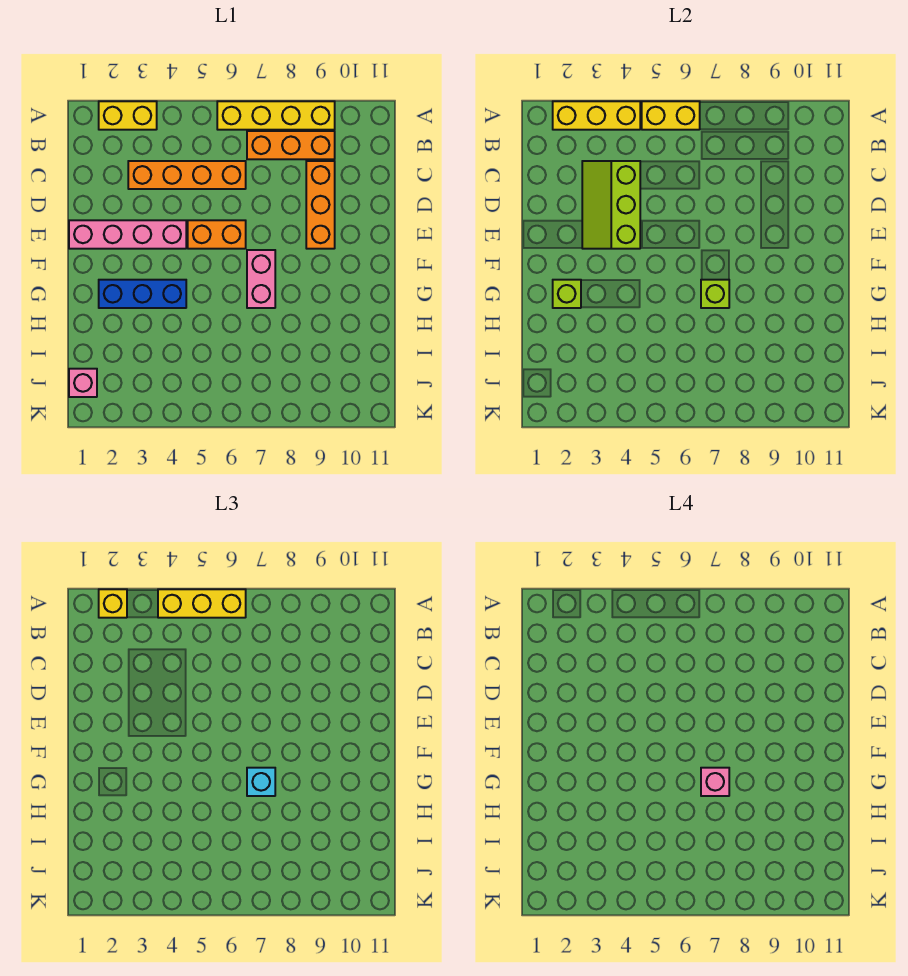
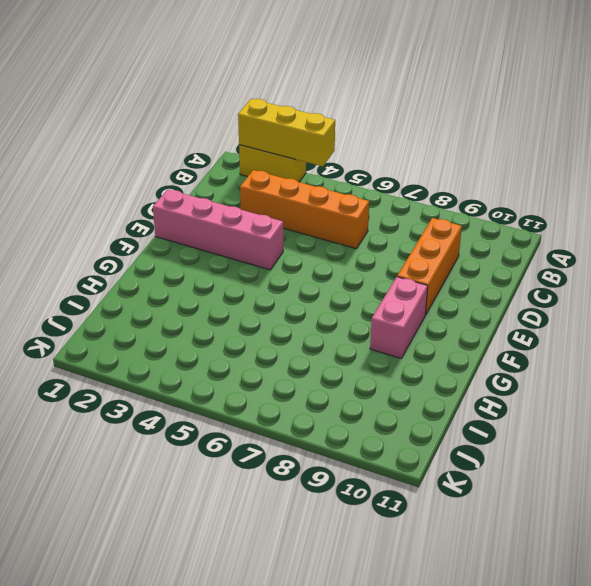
pink 1x2 brick [370,277,428,358] -> pink 1x2 brick moved to [247,250,275,308]
none -> yellow 1x4 brick [217,101,335,130]
none -> orange 1x3 brick [247,131,335,159]
none -> orange 1x2 brick [188,220,246,249]

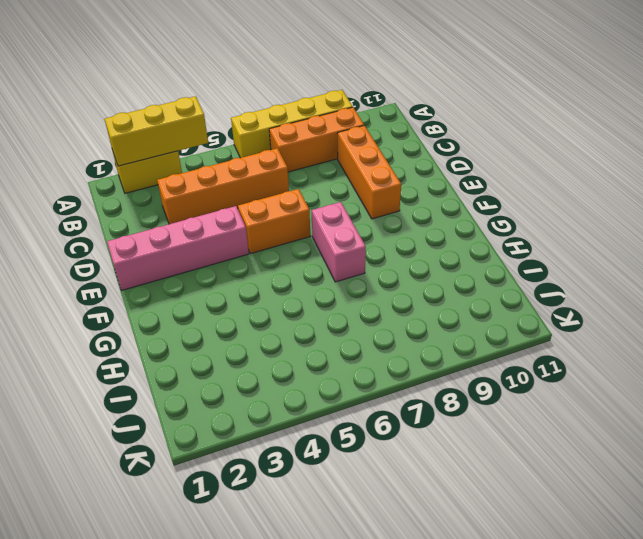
none -> blue 1x3 brick [99,280,186,308]
none -> pink 1x1 brick [69,369,97,397]
none -> yellow 1x2 brick [642,101,700,130]

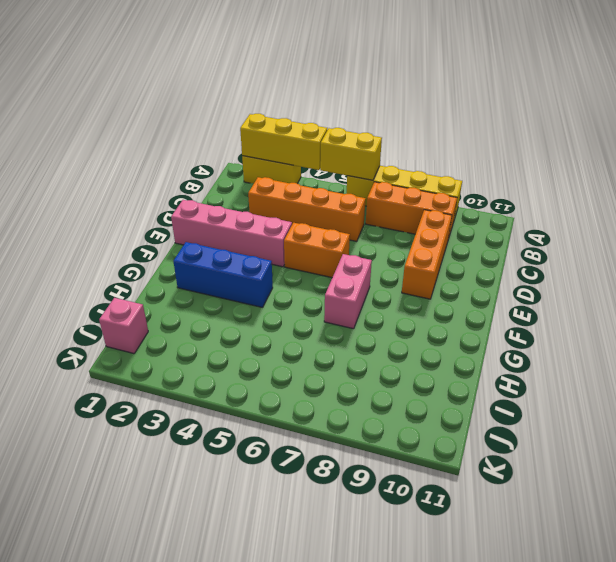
none -> lime 2x3 slope [582,161,640,249]
none -> lime 1x1 brick [553,280,581,308]
none -> lime 1x1 brick [701,280,729,308]

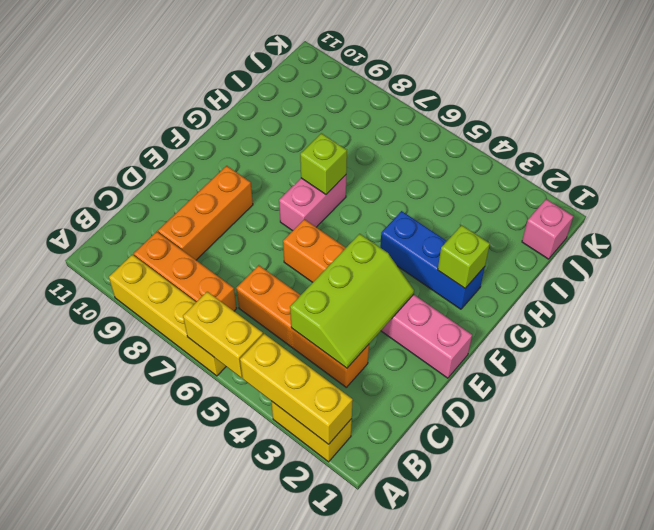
none -> yellow 1x1 brick [99,589,127,618]
none -> yellow 1x3 brick [158,589,246,618]
none -> cyan 1x1 brick [247,768,275,796]

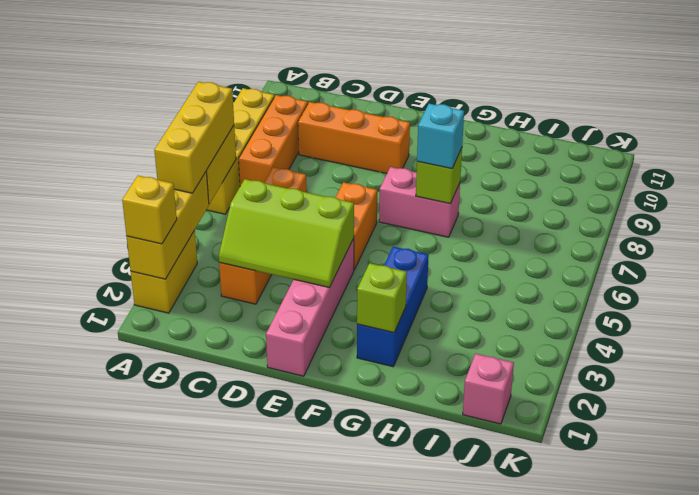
none -> pink 1x1 brick [701,768,729,796]

